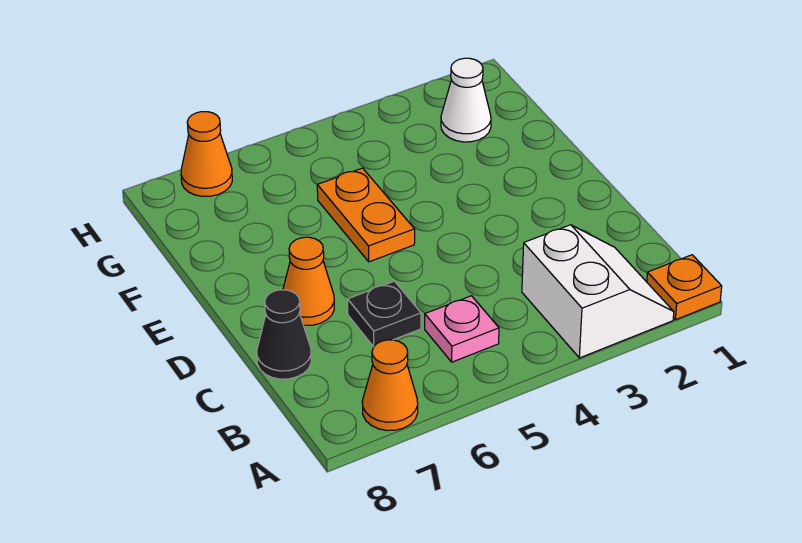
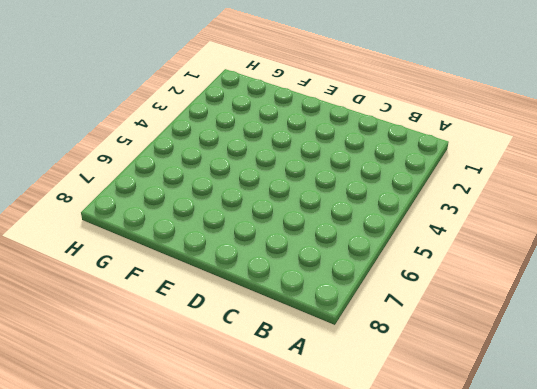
none -> orange 1x1 plate [647,255,722,320]
none -> white 2x2 slope [522,225,674,358]

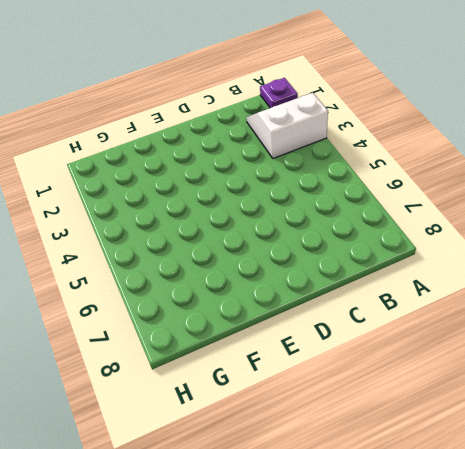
purple 1x1 plate [260,78,298,108] -> orange 1x1 plate [647,255,722,320]
none -> orange 1x1 cone [362,340,418,431]
none -> pink 1x1 plate [425,296,499,362]

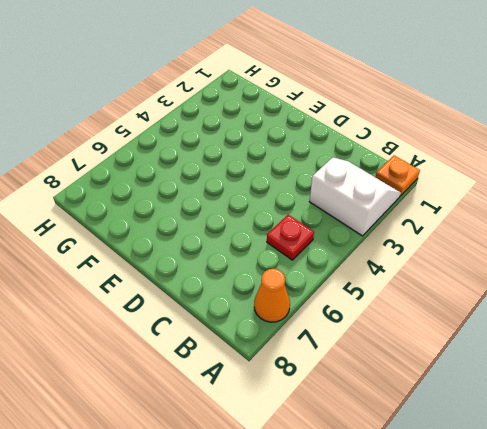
red 1x1 plate [267,215,314,260] -> pink 1x1 plate [425,296,499,362]
none -> black 1x1 plate [348,281,421,347]
none -> black 1x1 cone [257,290,311,379]

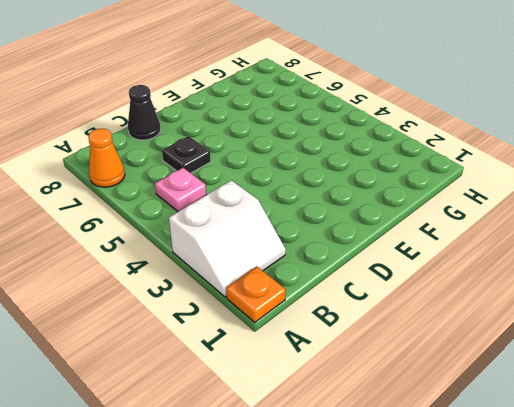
none -> orange 1x1 cone [283,237,334,325]
none -> orange 1x2 plate [317,168,415,262]

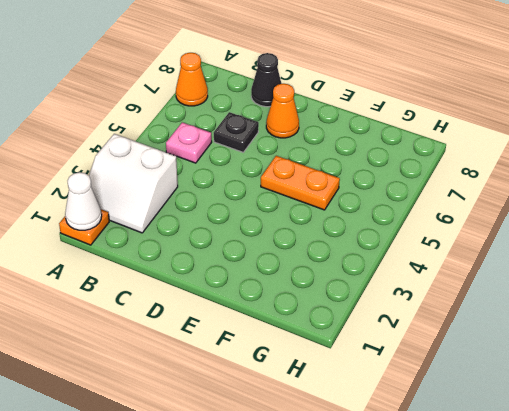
white 1x1 cone [65,172,102,230] -> white 1x1 cone moved to [441,58,491,142]
none -> orange 1x1 cone [181,112,232,196]

